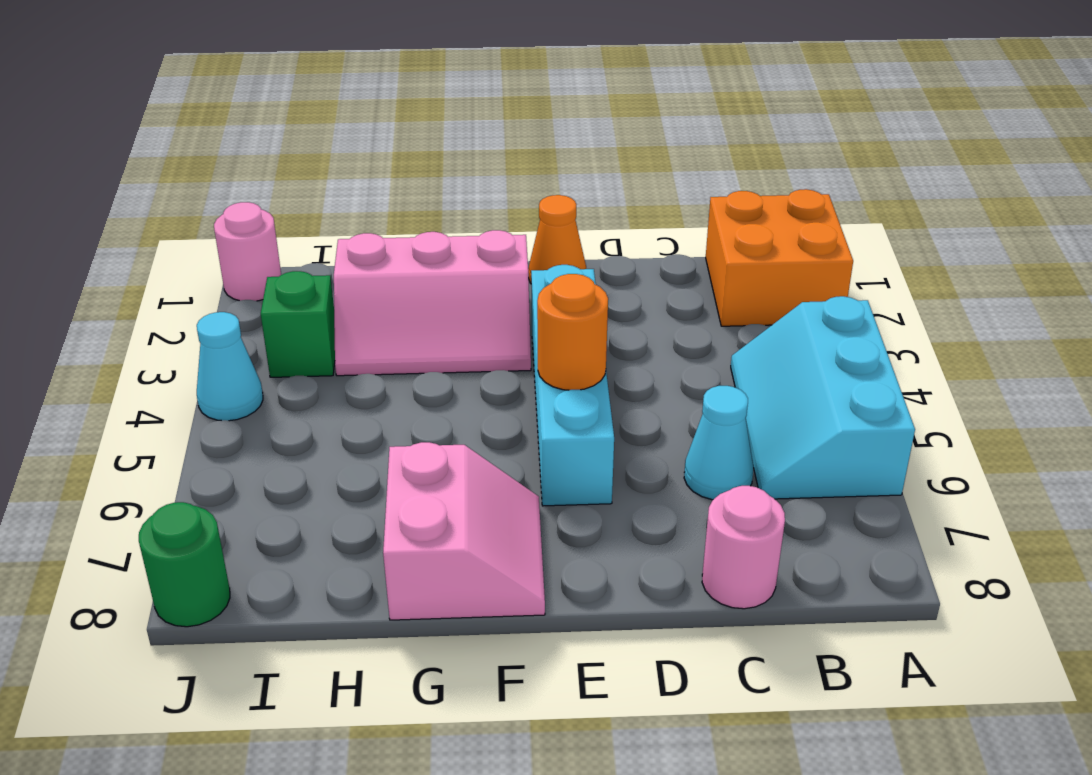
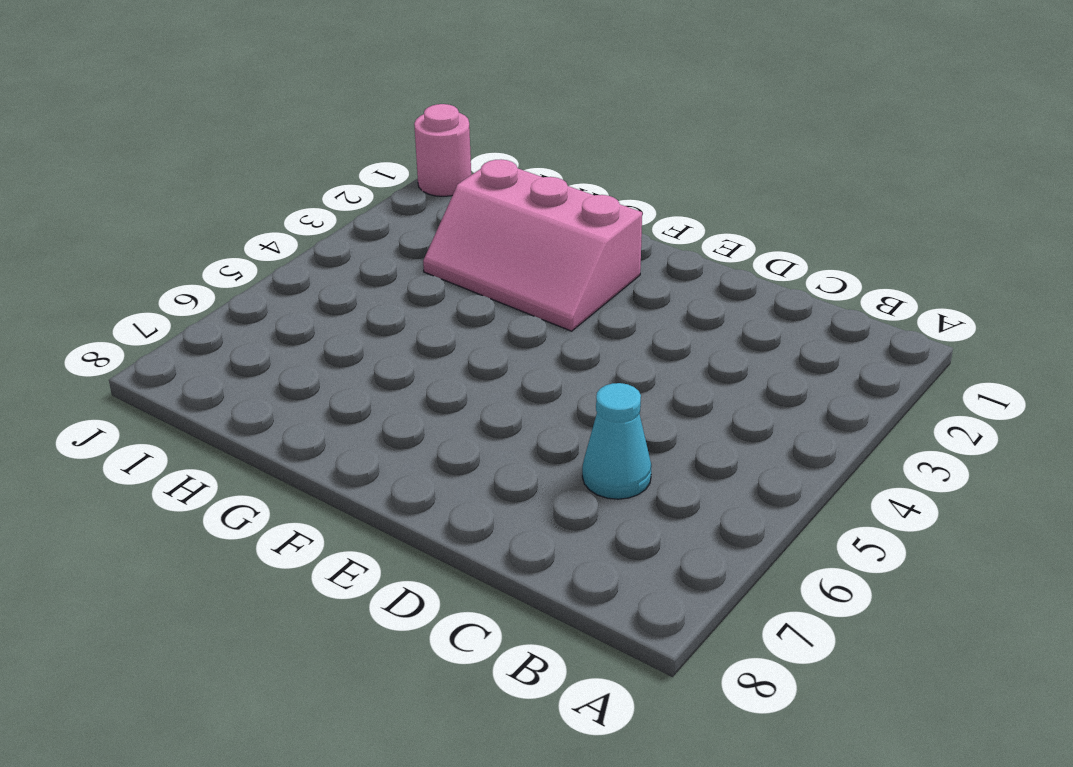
none -> orange 2x2 brick [706,189,853,326]
none -> cyan 2x3 slope [731,296,915,499]
none -> pink 1x1 round brick [702,486,785,609]

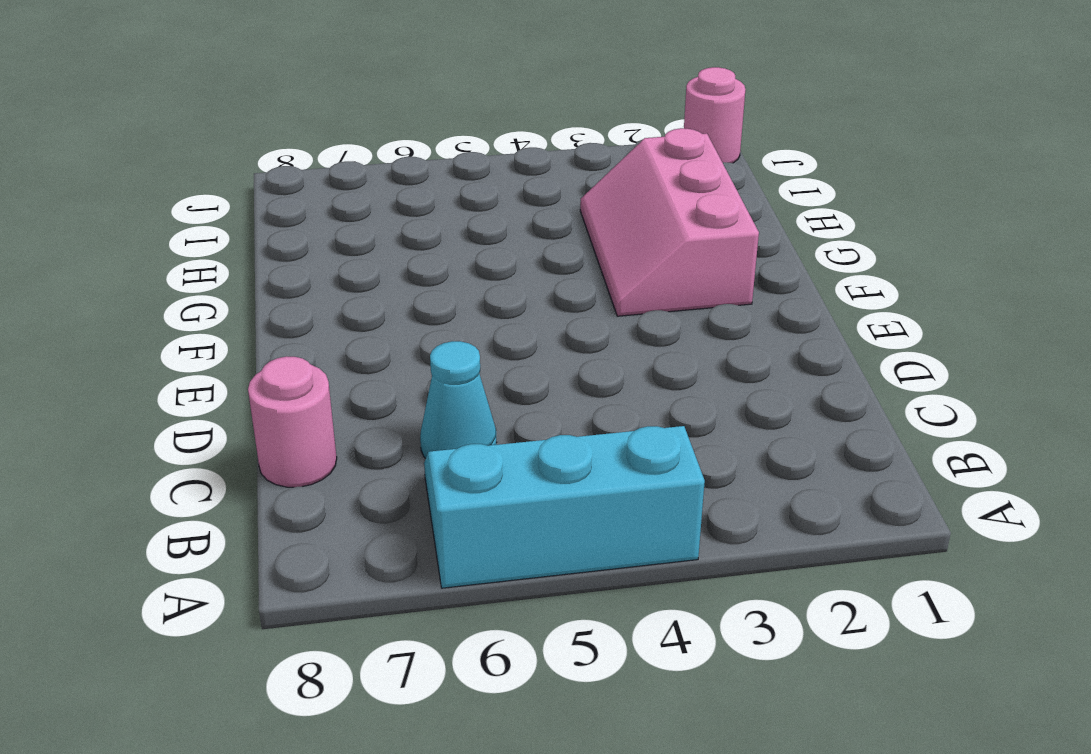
none -> orange 2x2 brick [706,189,853,326]
none -> orange 1x1 cone [528,195,586,283]
none -> cyan 1x4 brick [531,265,614,506]

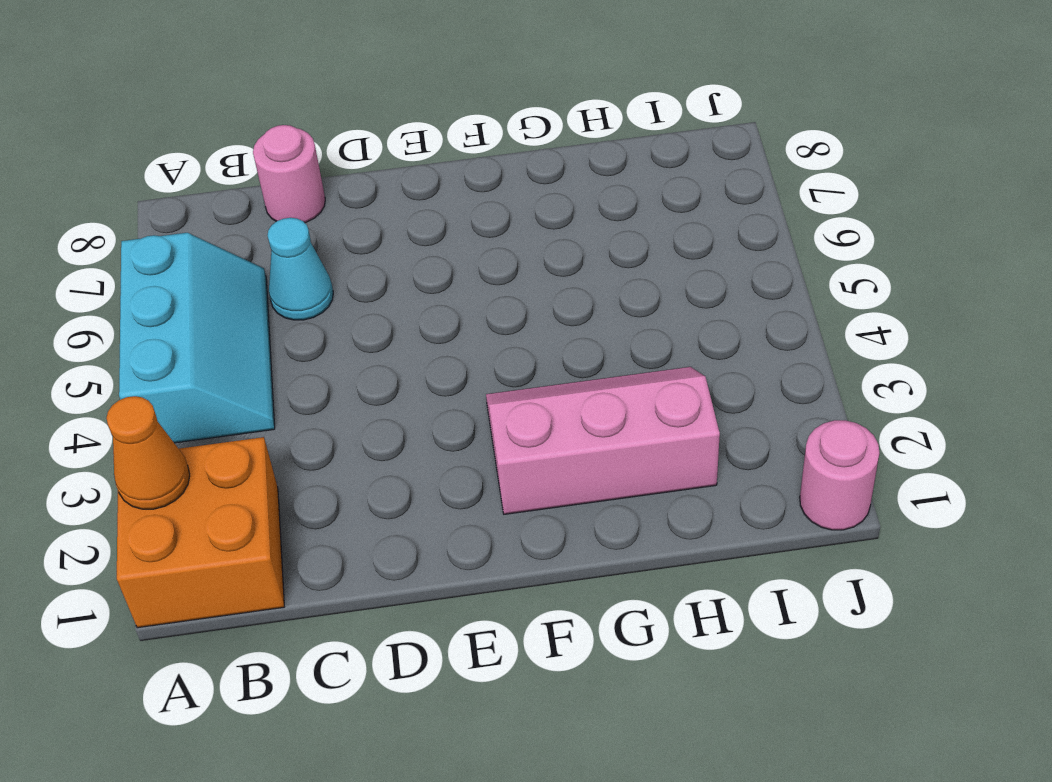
orange 1x1 cone [106,396,190,509] -> orange 1x1 cone moved to [528,195,586,283]
none -> cyan 1x4 brick [531,265,614,506]
none -> pink 2x2 slope [383,442,545,620]
none -> green 1x1 brick [261,271,335,377]

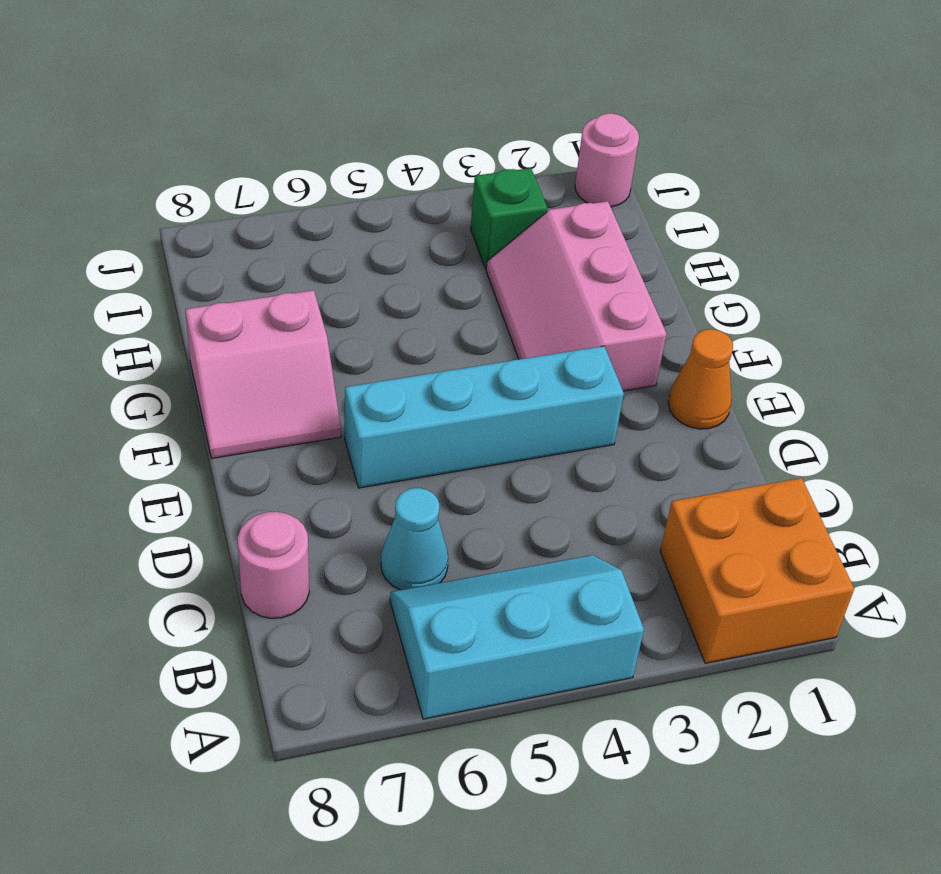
none -> cyan 1x1 cone [197,312,263,421]
none -> green 1x1 round brick [139,502,230,627]
none -> orange 1x1 round brick [537,274,608,390]

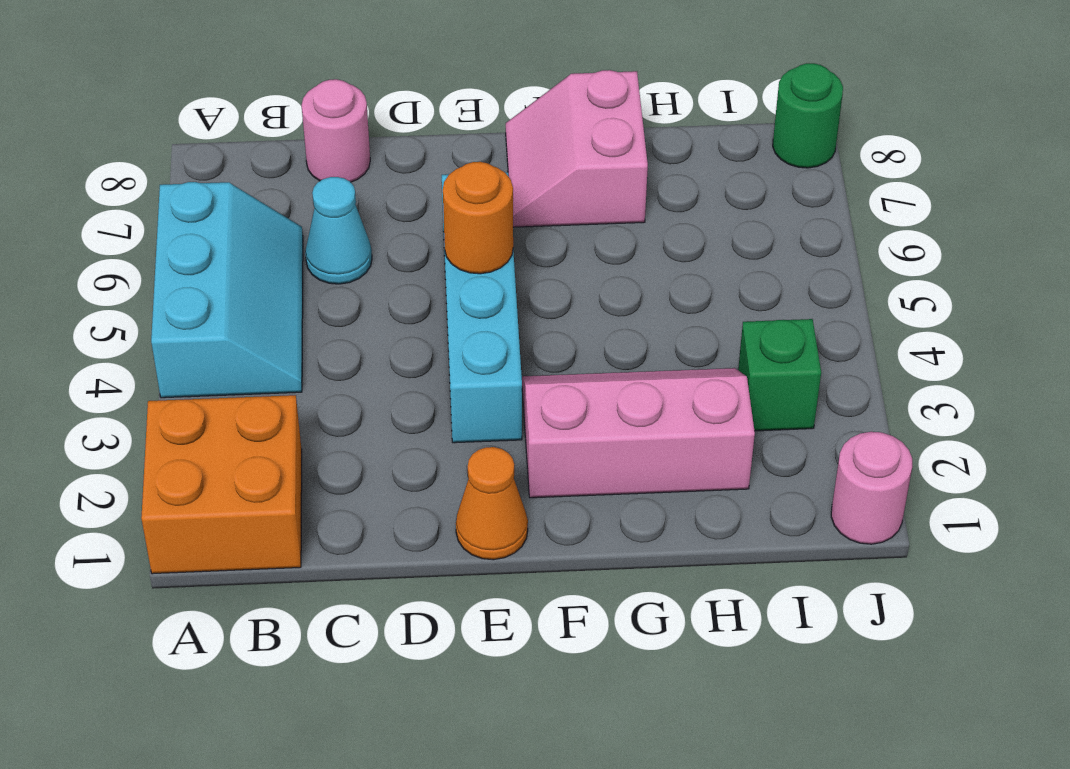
none -> cyan 1x1 cone [197,312,263,421]

